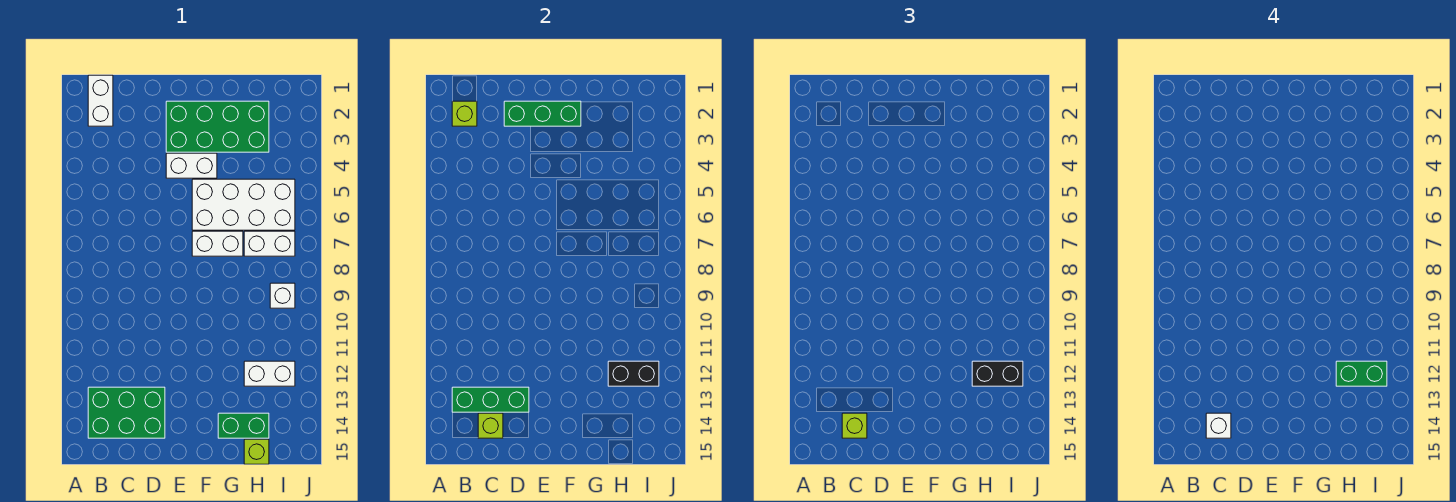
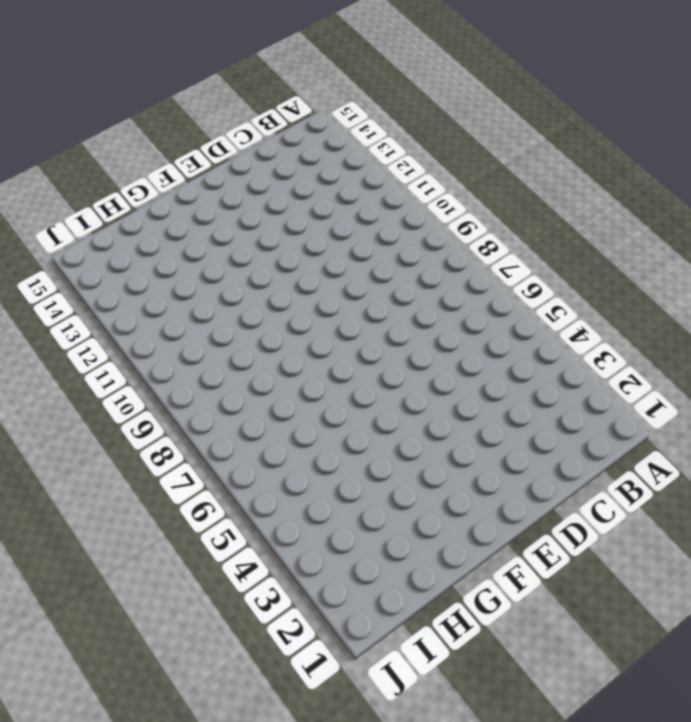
none -> white 1x2 brick [88,75,113,126]
none -> green 2x3 brick [88,387,165,438]
none -> green 2x4 brick [166,101,269,152]

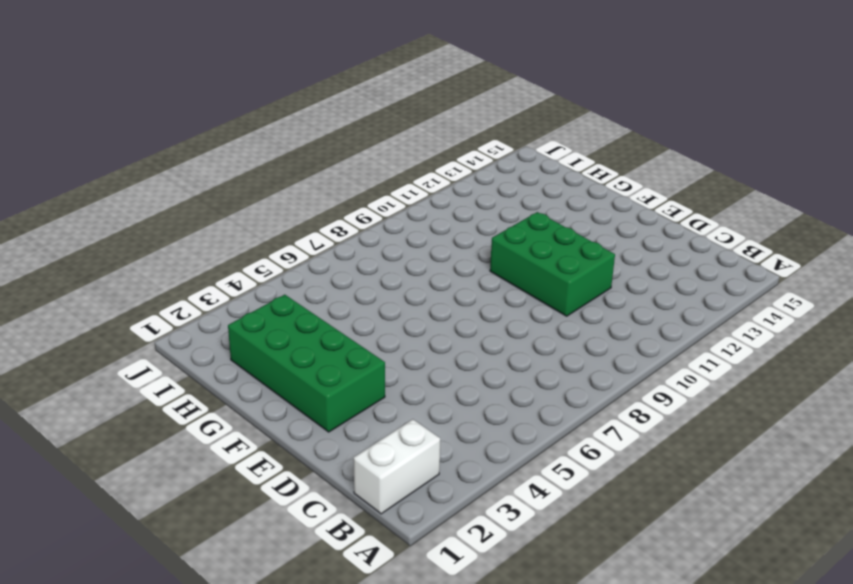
green 2x3 brick [490,212,615,316] -> green 2x3 brick moved to [88,387,165,438]
none -> white 1x2 brick [166,153,217,178]
none -> white 2x4 brick [192,179,295,230]
none -> white 1x2 brick [192,231,243,256]

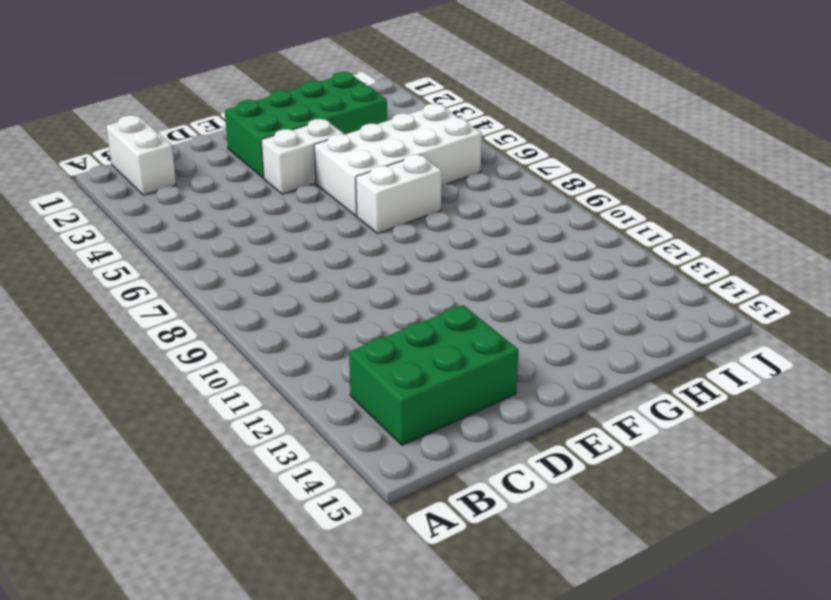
none -> green 1x2 brick [218,413,269,438]
none -> white 1x2 brick [244,231,295,256]
none -> white 1x2 brick [244,361,295,386]

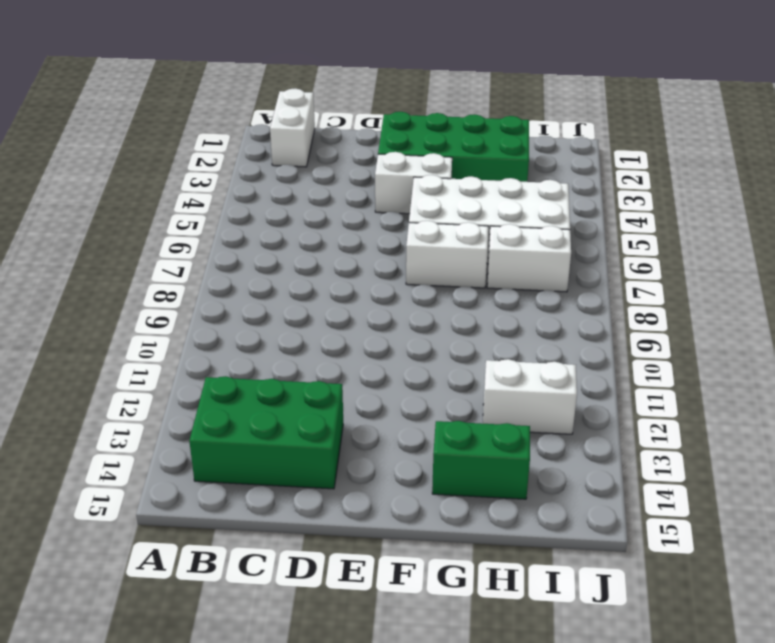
none -> lime 1x1 brick [244,439,269,464]
none -> white 1x1 brick [270,283,295,308]
none -> lime 1x1 brick [452,101,477,126]

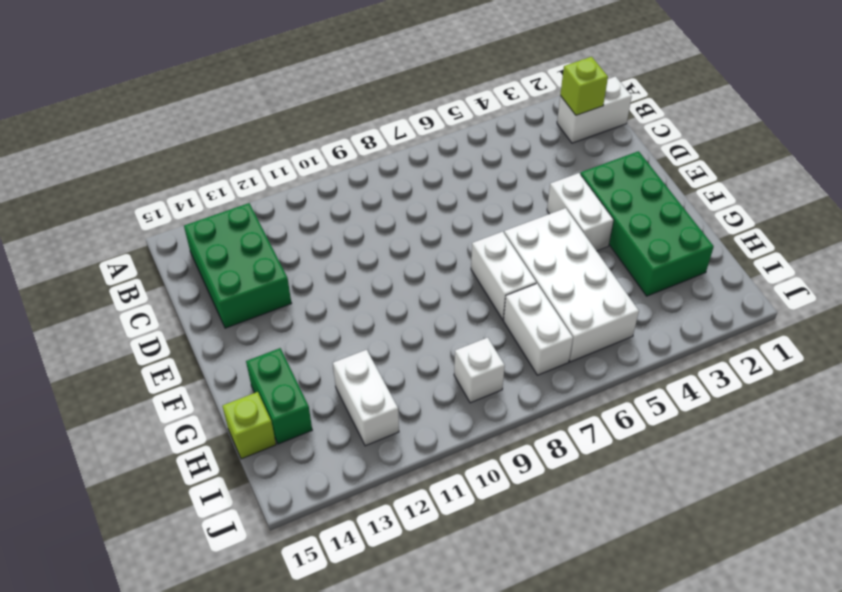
none -> green 1x3 brick [452,387,529,412]
none -> lime 1x1 brick [478,413,503,438]
none -> green 1x3 brick [504,101,581,126]

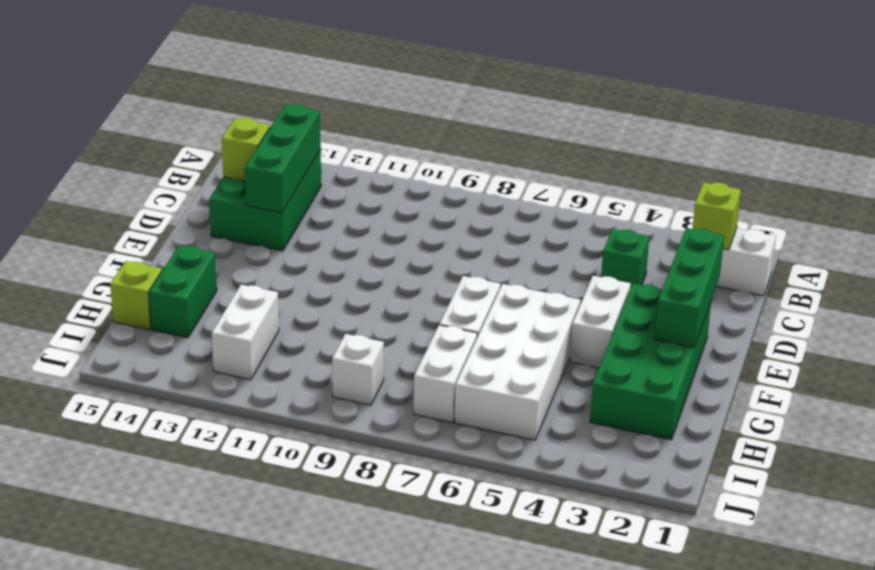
green 1x1 brick [601,229,649,289] -> none
none -> black 1x2 brick [608,361,659,386]
none -> lime 1x1 brick [842,413,867,438]
none -> black 1x2 brick [972,361,1023,386]

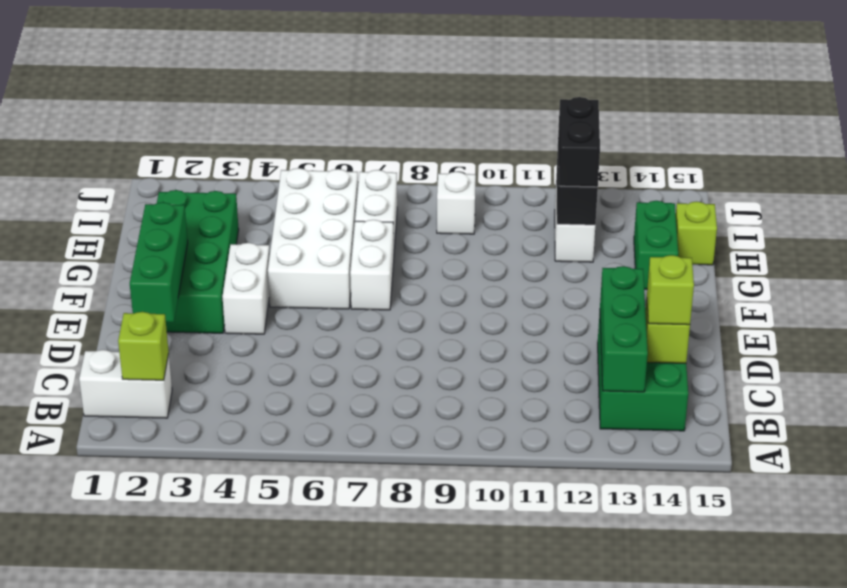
none -> white 1x1 brick [1206,413,1231,438]
none -> green 1x2 brick [1336,361,1387,386]

